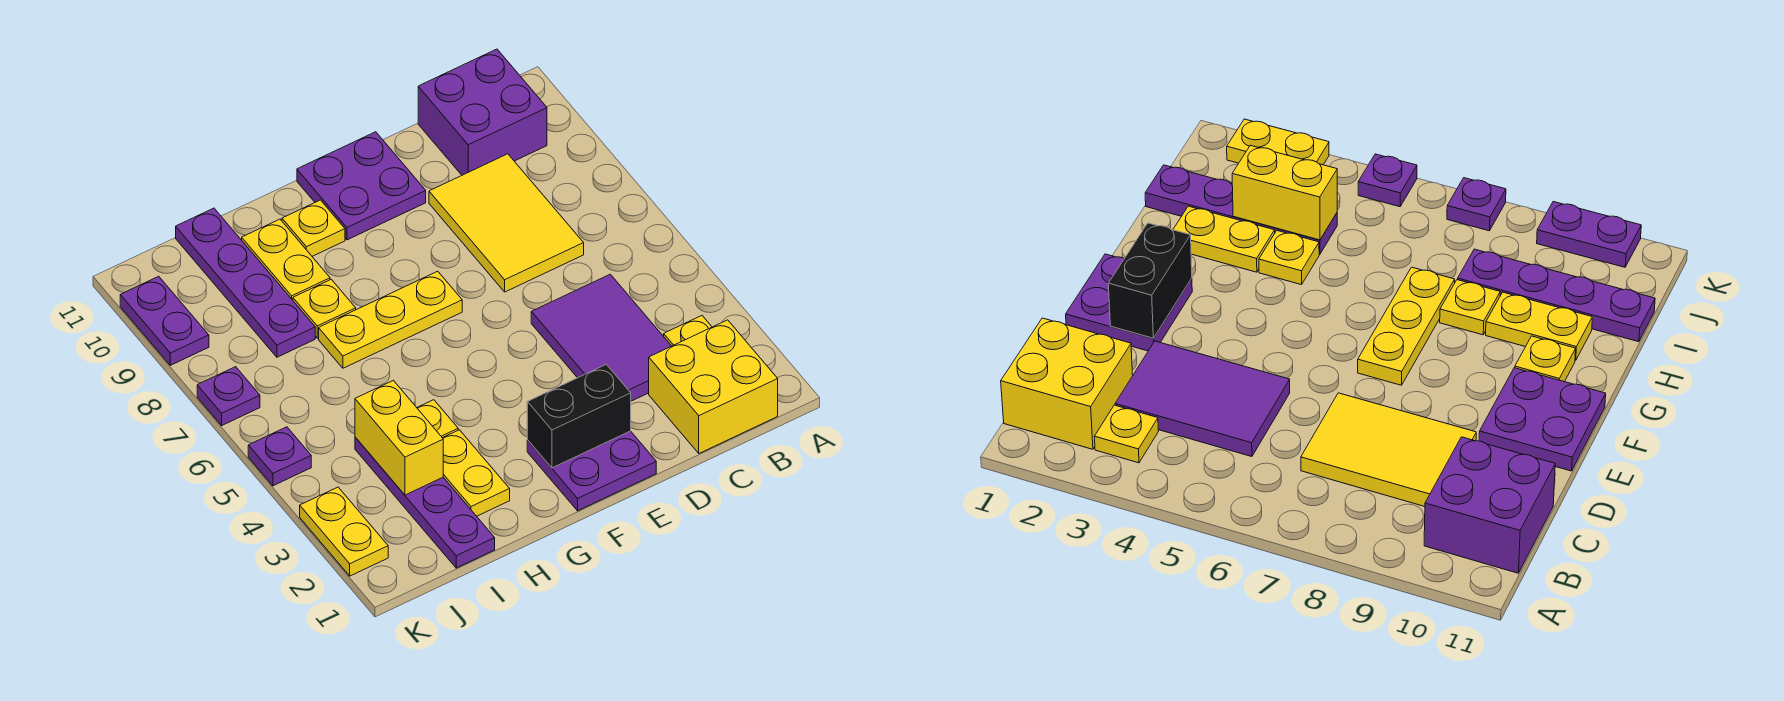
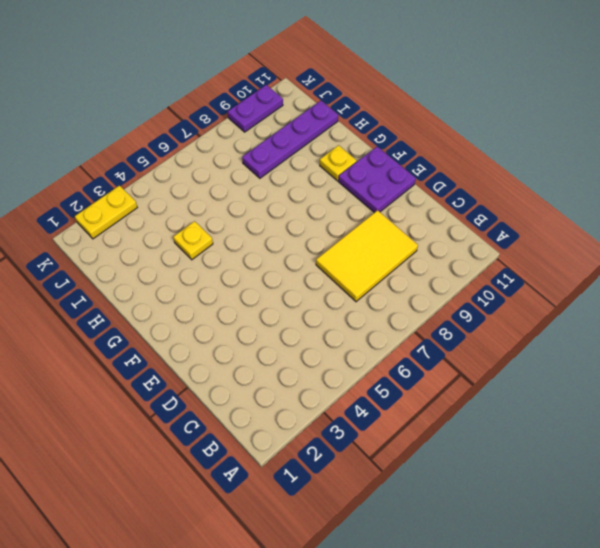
none -> yellow 2x2 brick [649,320,778,453]
none -> yellow 1x1 plate [664,316,712,346]
none -> purple 2x2 brick [418,49,547,175]

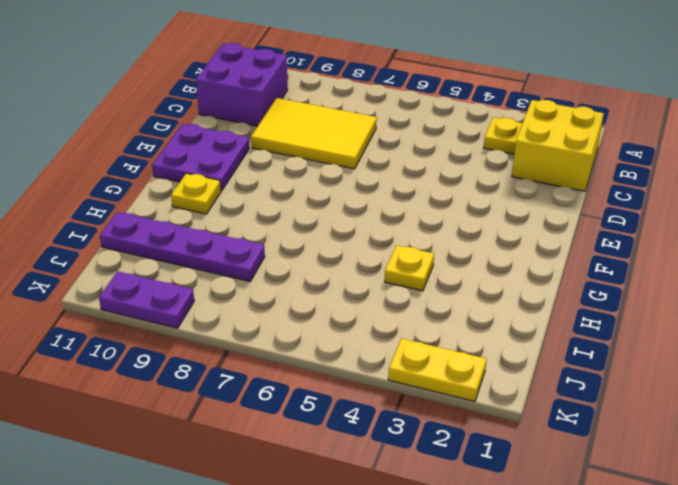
none -> purple 2x3 tile [531,274,671,401]
none -> purple 2x2 plate [527,431,656,511]
none -> yellow 1x3 plate [319,271,462,368]

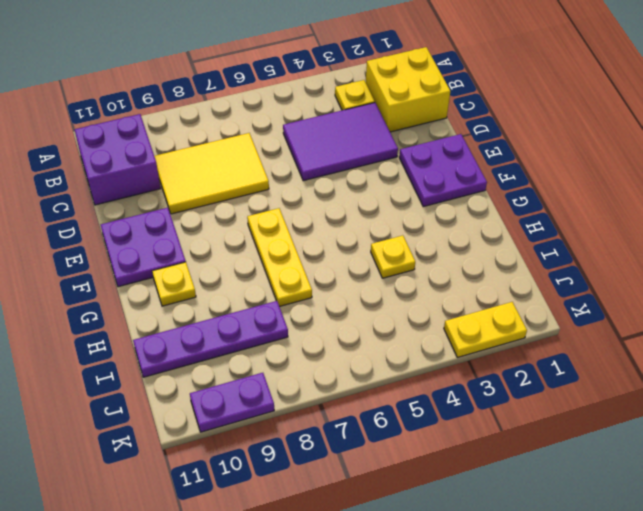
none -> yellow 1x2 plate [443,430,510,516]
none -> yellow 1x1 plate [293,279,356,338]
none -> yellow 1x2 plate [242,219,330,300]

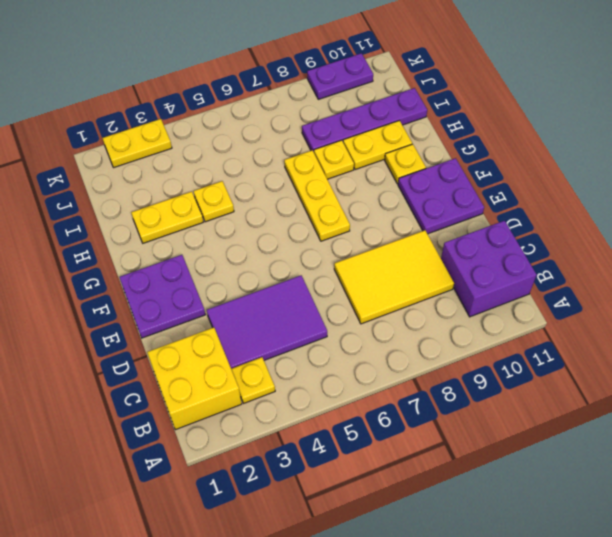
none -> purple 1x4 plate [355,437,495,568]
none -> purple 1x1 plate [248,427,311,486]
none -> purple 1x1 plate [197,367,260,425]

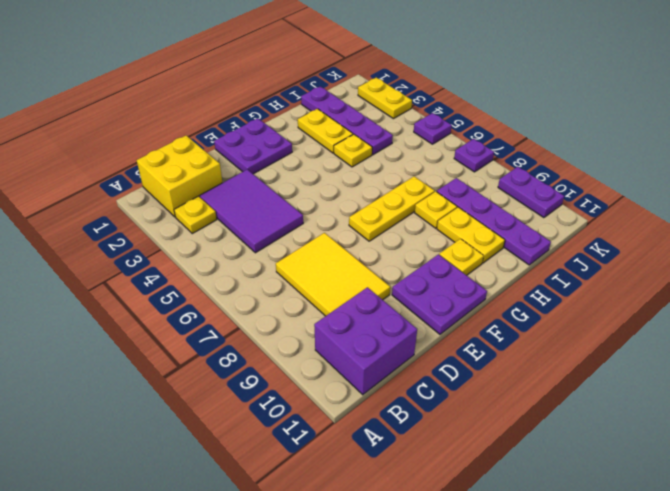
none -> black 1x2 brick [527,364,631,468]
none -> yellow 1x2 brick [355,380,443,495]

